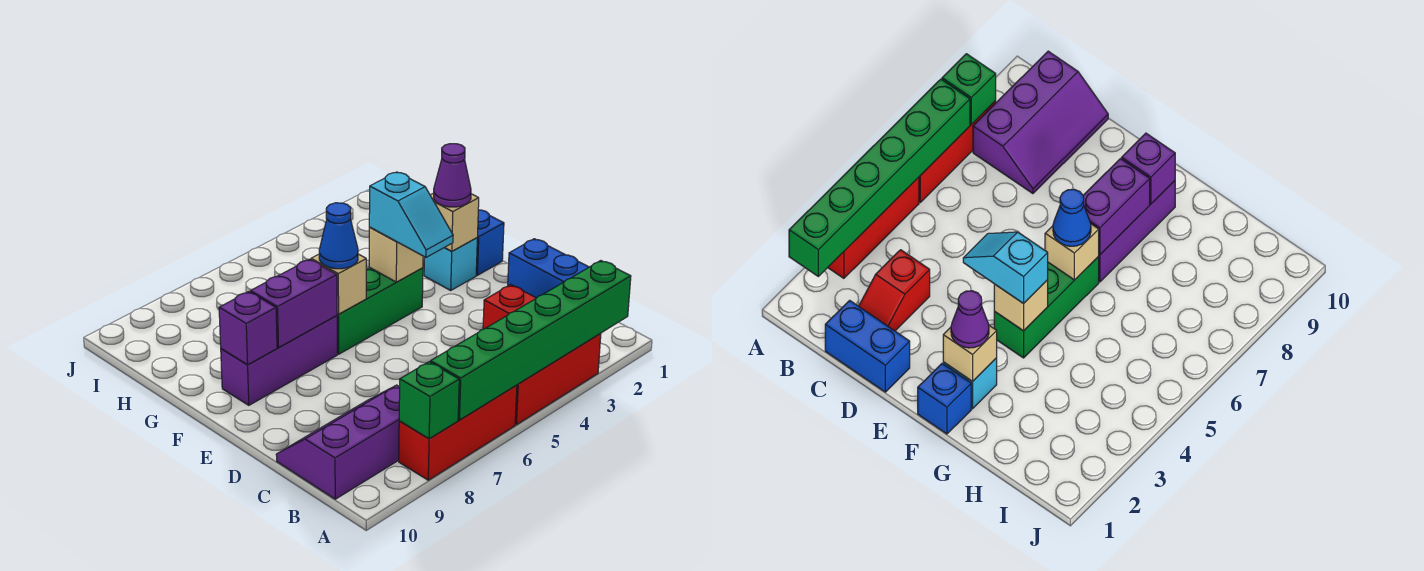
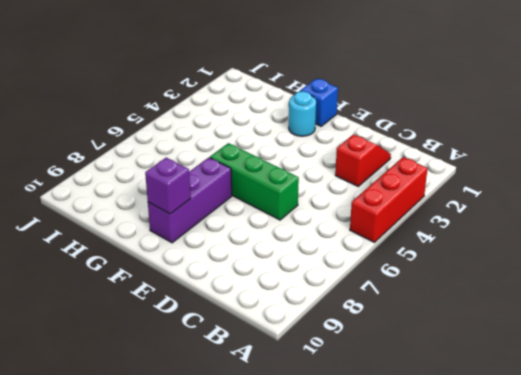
green 1x3 brick [210,143,299,220] -> green 1x3 brick turned to [337,268,423,354]
cyan 1x1 round brick [289,91,316,136] -> cyan 1x1 brick [424,238,477,290]
none -> red 1x3 brick [399,385,517,480]
none -> purple 2x3 slope [276,385,400,499]
none -> blue 1x2 brick [508,239,589,298]

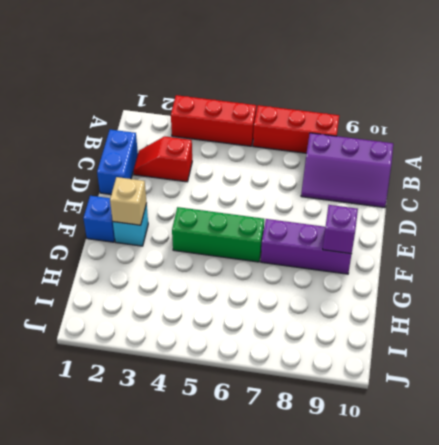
none -> green 1x6 brick [430,261,631,420]
none -> green 1x1 brick [399,362,459,439]
none -> tan 1x1 brick [369,227,423,282]

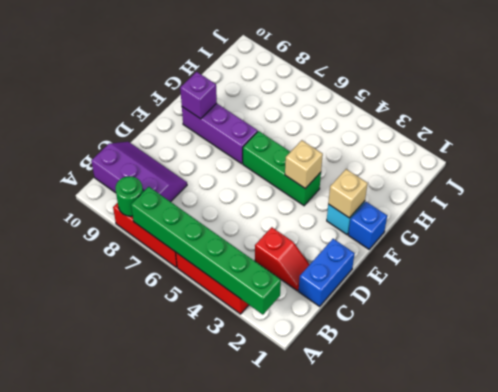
green 1x1 round brick [115,176,143,216] -> green 1x1 brick [399,362,459,439]
none -> tan 1x1 brick [311,254,366,314]
none -> purple 1x2 brick [250,259,337,348]
none -> cyan 1x2 slope [369,172,453,257]

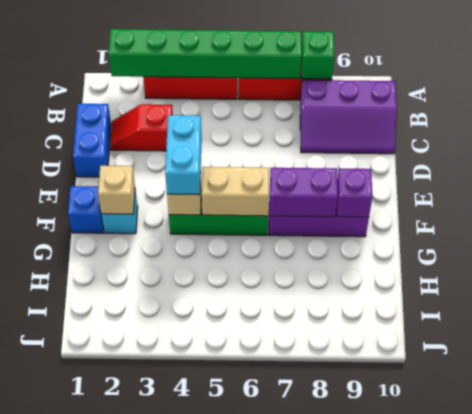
cyan 1x2 brick [165,115,202,195] -> cyan 1x2 slope [369,172,453,257]
tan 1x2 brick [201,167,269,216] -> tan 1x1 brick [311,254,366,314]
none -> purple 1x1 cone [434,144,471,207]
none -> blue 1x1 cone [319,203,358,269]

